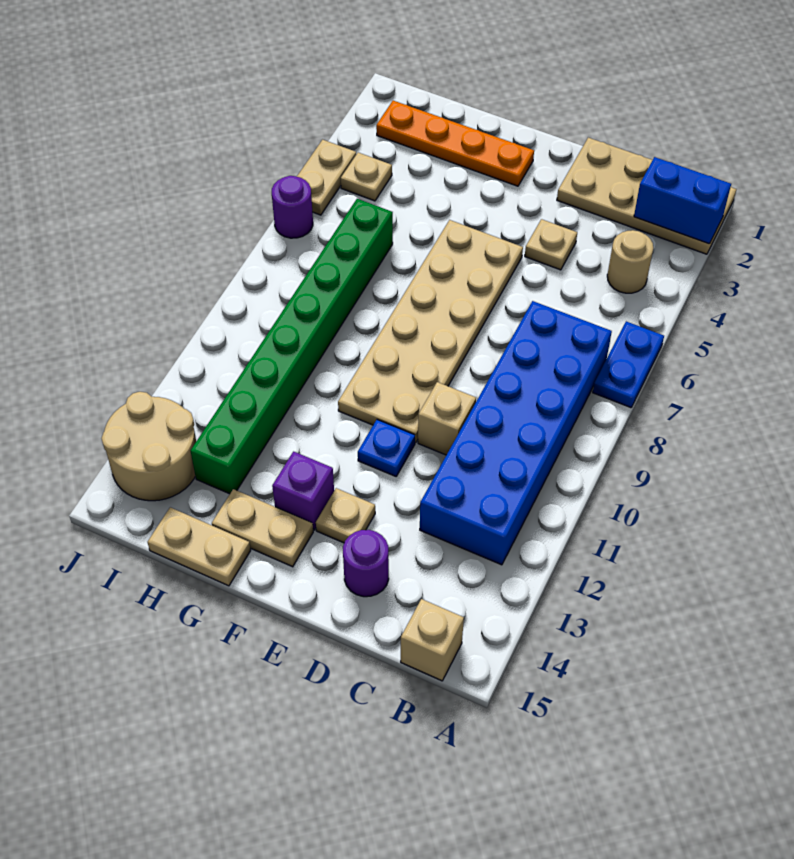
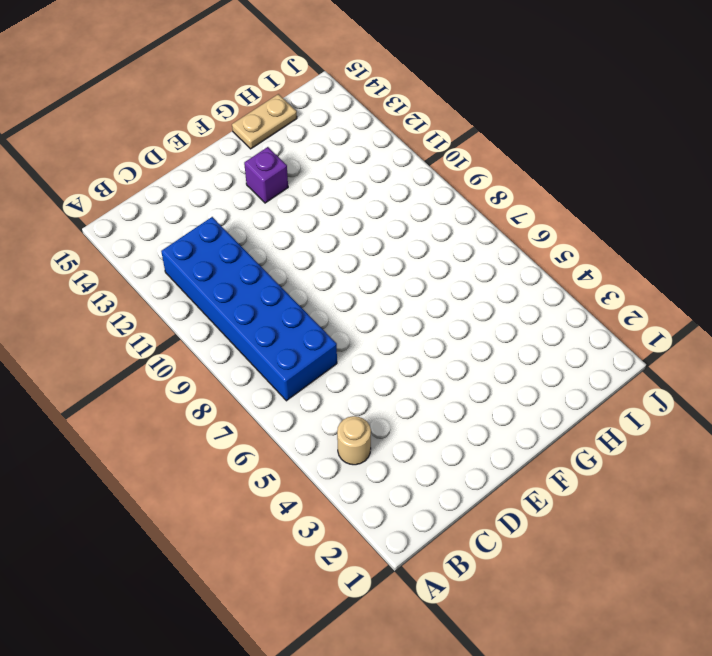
none -> tan 2x4 plate [557,138,736,254]
none -> blue 1x2 plate [593,321,664,408]
none -> tan 1x1 brick [401,599,464,681]

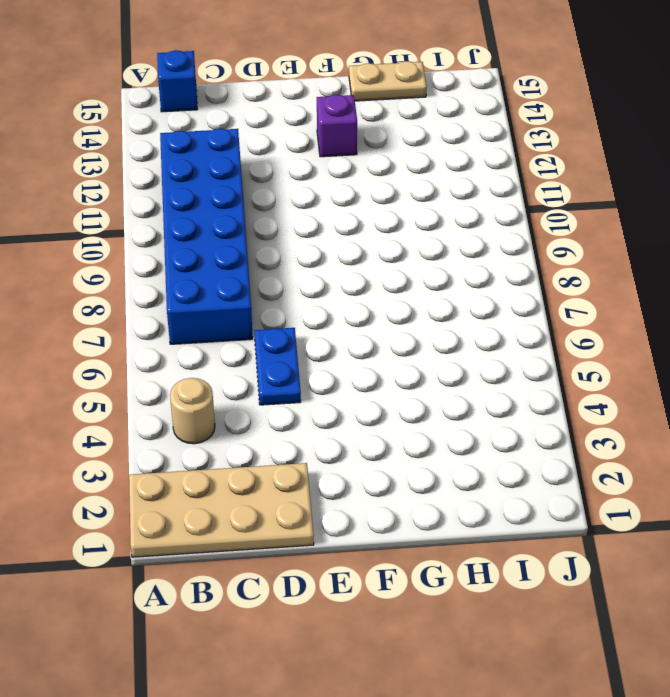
blue 1x1 brick [157,50,198,112] -> tan 1x1 brick [401,599,464,681]
blue 1x2 plate [254,328,301,405] -> blue 1x2 plate moved to [593,321,664,408]
none -> tan 1x1 plate [525,219,577,270]
none -> tan 1x1 brick [418,382,476,455]
none -> purple 1x1 round brick [343,530,389,597]

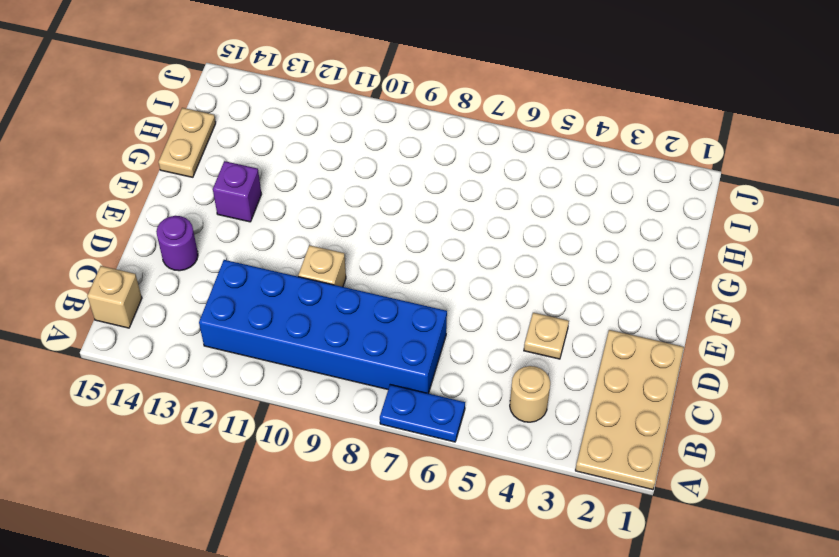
none -> tan 2x6 plate [338,220,523,443]
none -> blue 1x1 plate [358,420,415,476]
none -> tan 1x1 plate [316,488,375,543]

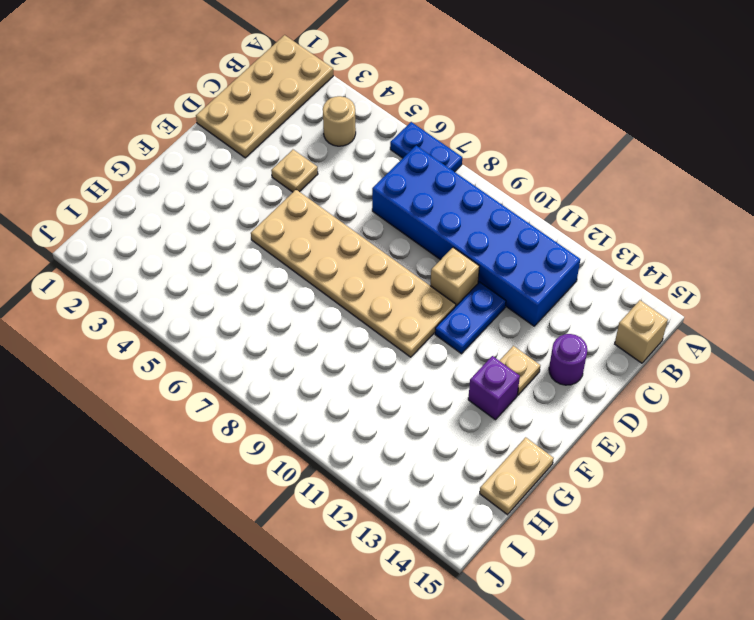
blue 1x2 plate [435,282,506,354] -> blue 1x1 plate [358,420,415,476]
none -> orange 1x4 plate [376,101,534,186]
none -> tan 1x2 plate [212,489,313,567]
none -> green 1x8 brick [191,199,393,494]

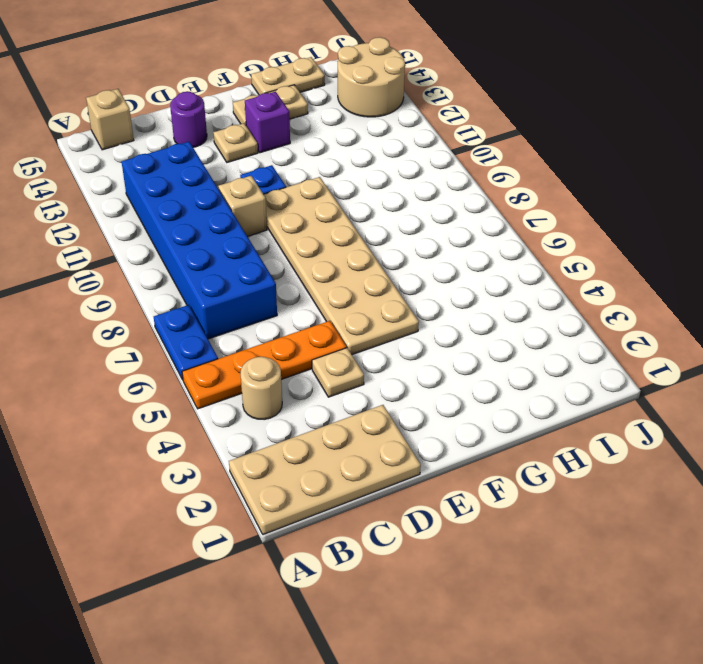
orange 1x4 plate [182,321,346,409] -> orange 1x4 plate moved to [376,101,534,186]
none -> green 1x8 brick [191,199,393,494]
none -> tan 1x1 plate [341,153,392,201]
none -> tan 1x2 plate [297,140,356,215]

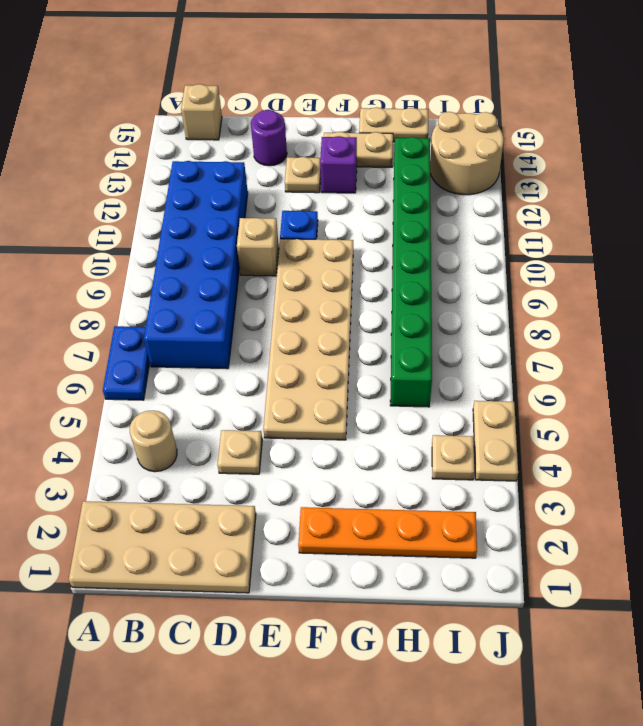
none -> purple 1x1 round brick [272,176,313,238]
none -> blue 1x2 brick [634,157,731,244]

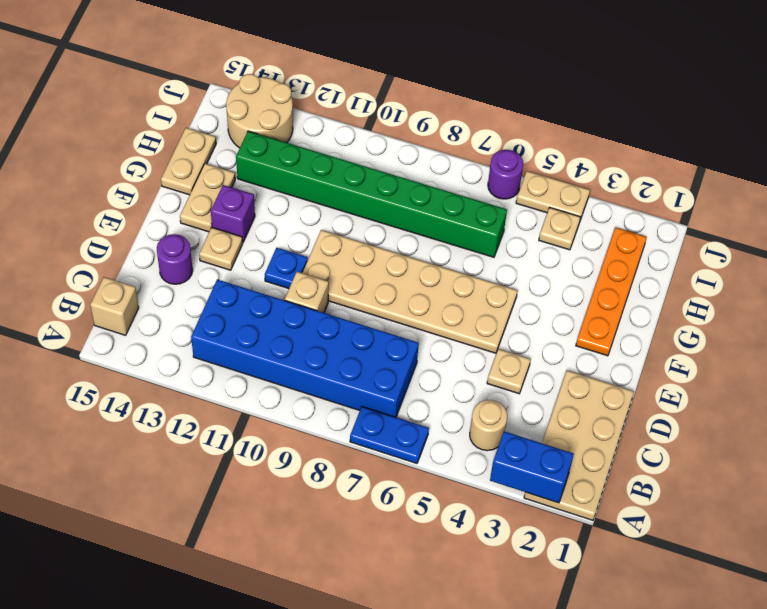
blue 1x2 brick [490,431,574,503] -> blue 1x2 brick turned to [634,157,731,244]

